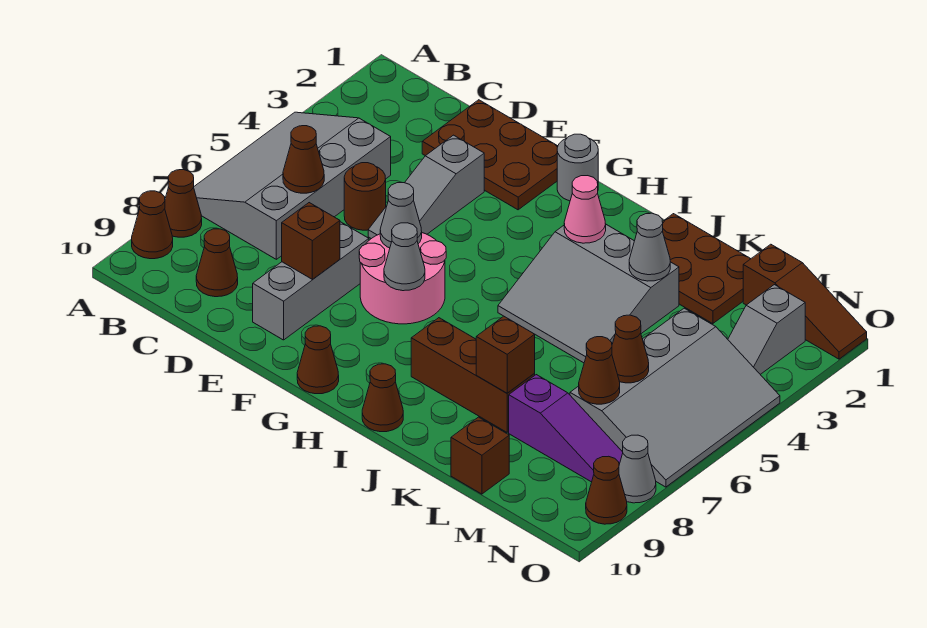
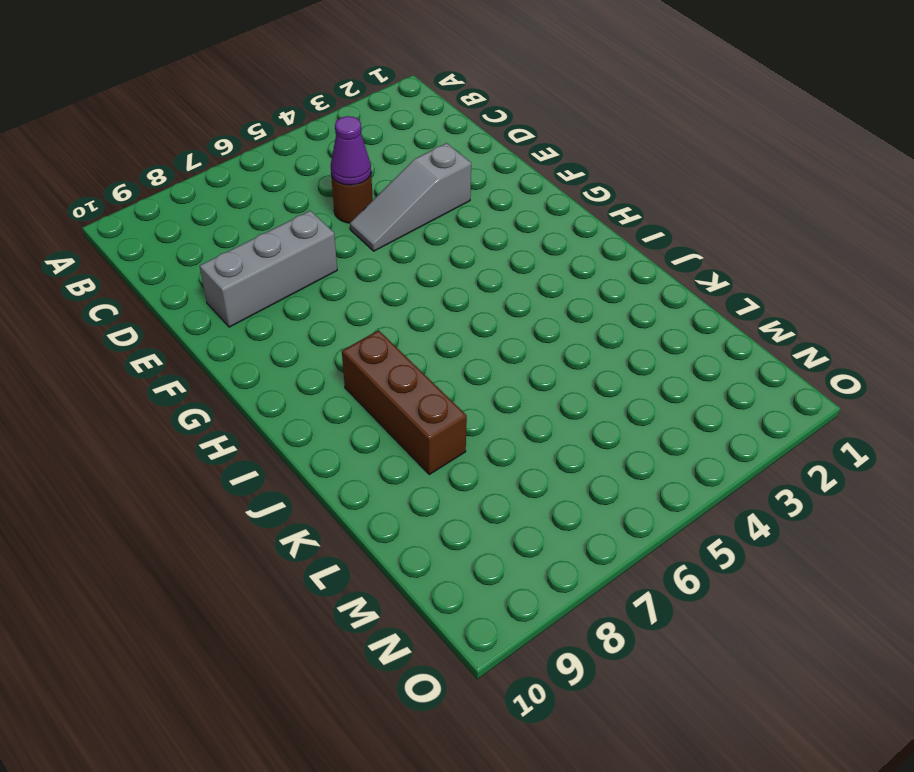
purple 1x1 cone [331,116,371,185] -> none
none -> grey 3x4 slope [194,112,391,259]
none -> brown 1x1 cone [165,170,202,237]
none -> brown 1x1 cone [132,191,173,259]
none -> brown 1x1 cone [196,229,238,297]

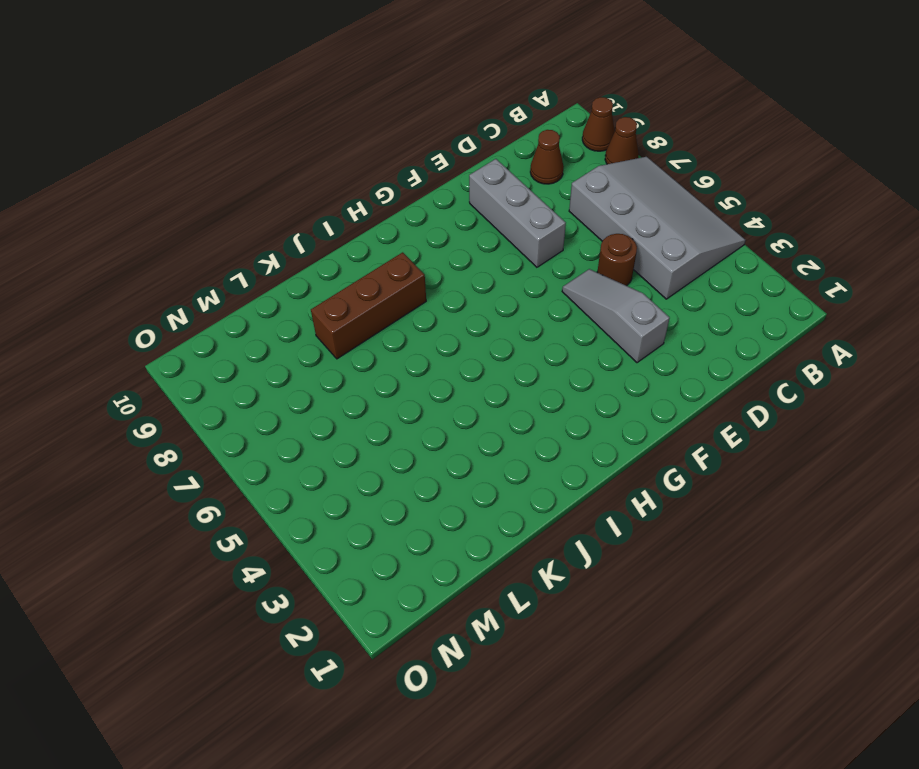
none -> brown 2x3 plate [422,100,558,210]
none -> pink 2x2 round brick [359,233,446,324]
none -> grey 1x1 round brick [557,134,598,201]
none -> brown 1x1 cone [297,326,339,394]

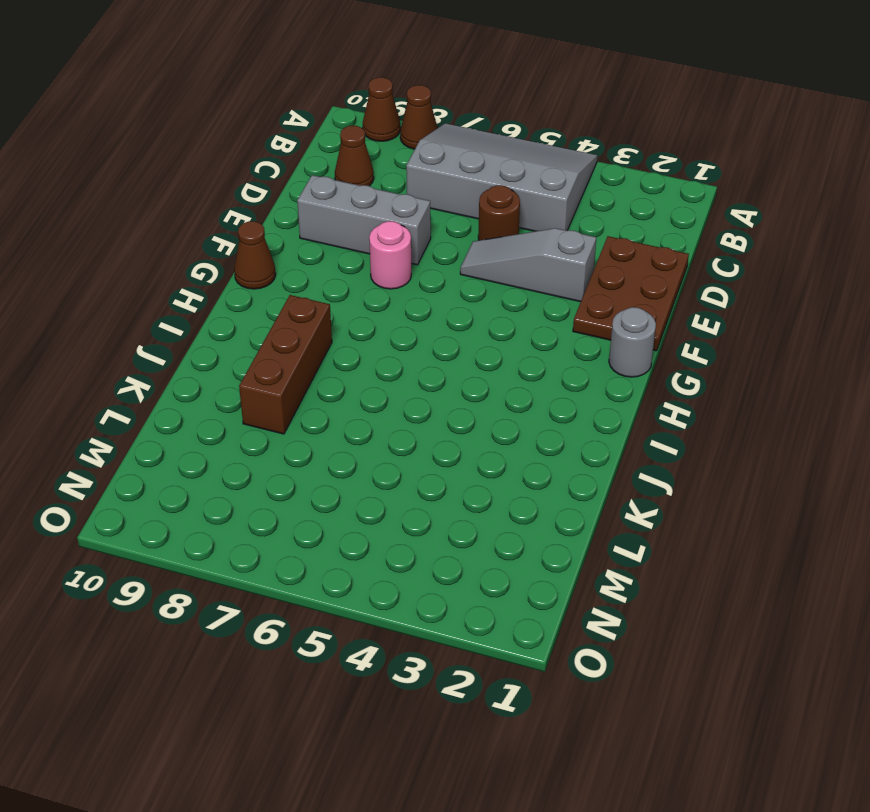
pink 1x1 round brick [369,221,411,289] -> pink 2x2 round brick [359,233,446,324]
none -> grey 3x3 slope [498,225,679,363]
none -> brown 1x1 cone [362,364,403,432]
none -> brown 2x3 plate [663,214,750,324]
none -> purple 1x3 slope [509,375,623,482]

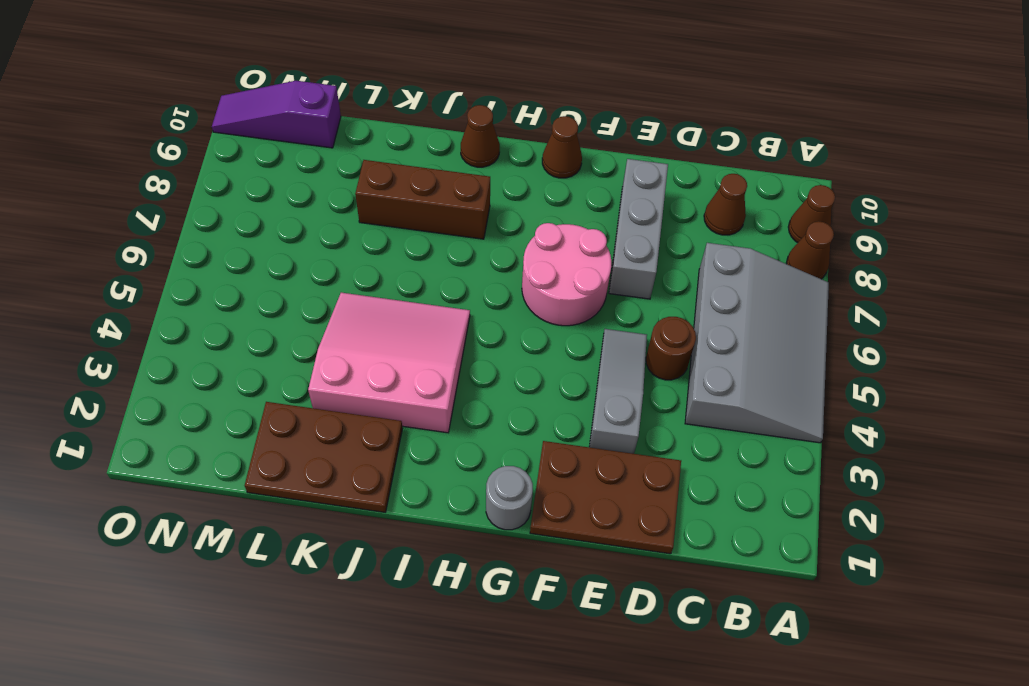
pink 3x3 slope [308,293,470,433] -> grey 3x3 slope [498,225,679,363]
purple 1x3 slope [212,81,341,148] -> purple 1x3 slope moved to [509,375,623,482]
none -> brown 1x1 brick [451,417,509,494]
none -> brown 1x3 slope [743,244,867,359]
none -> grey 3x4 slope [570,308,780,487]
none -> grey 1x2 slope [728,285,805,374]

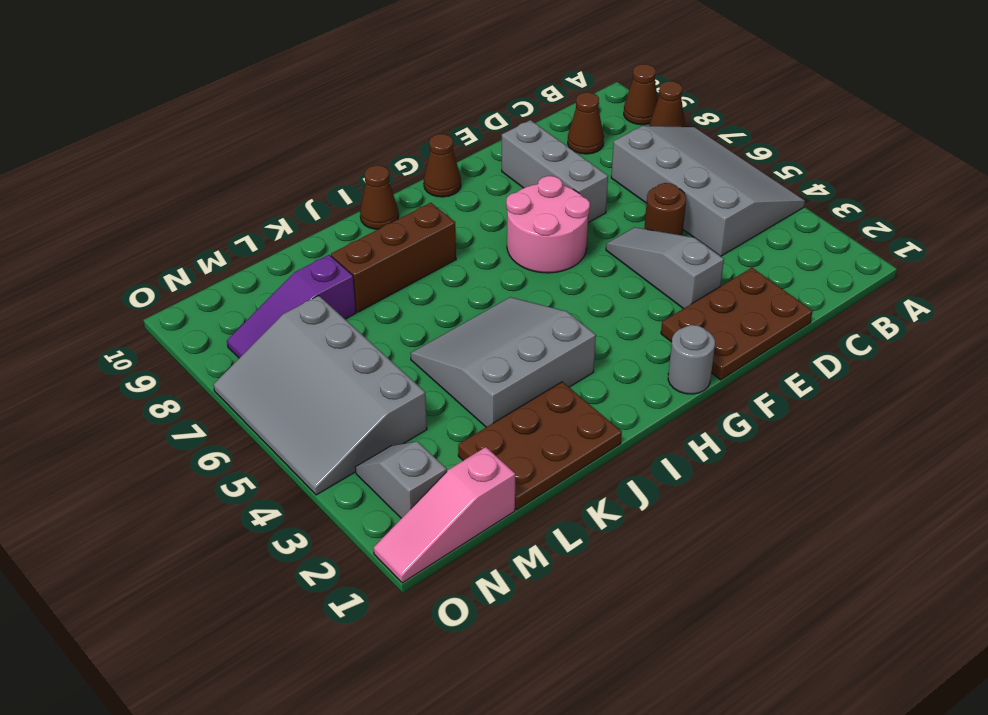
pink 1x3 slope [373,447,515,583] -> brown 1x3 slope [743,244,867,359]
none -> brown 1x1 brick [451,417,509,494]
none -> grey 1x1 cone [619,435,656,503]
none -> brown 1x1 cone [586,456,627,524]
none -> brown 1x1 cone [283,126,324,193]

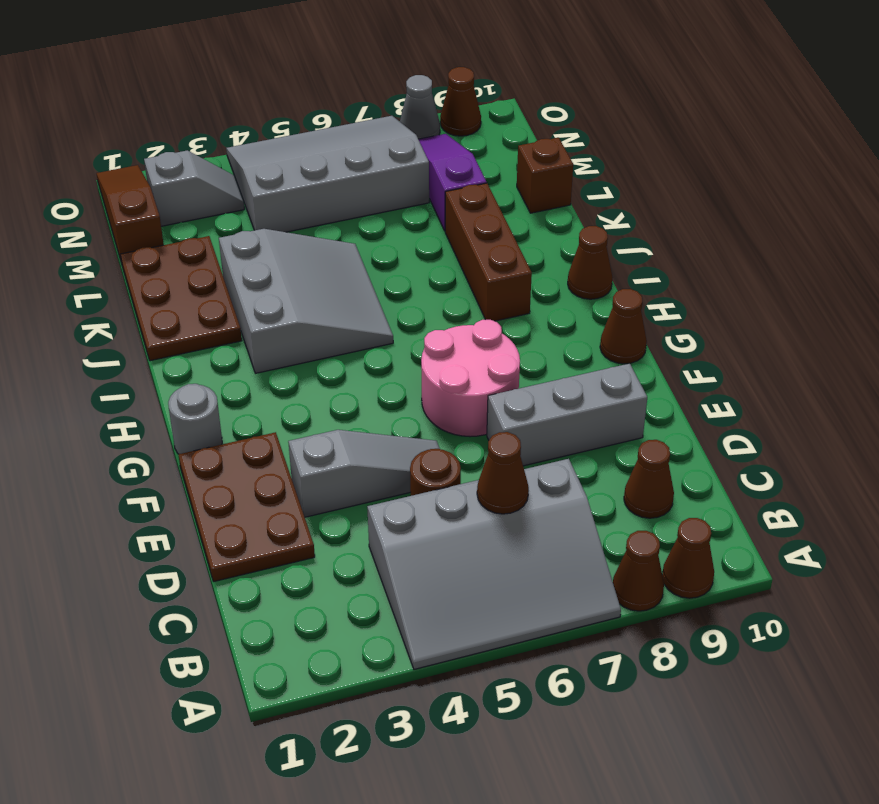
none -> brown 1x1 brick [282,203,340,279]
none -> grey 1x1 cone [380,183,422,248]
none -> grey 1x1 cone [384,223,425,291]
none -> pink 1x1 cone [564,176,606,243]

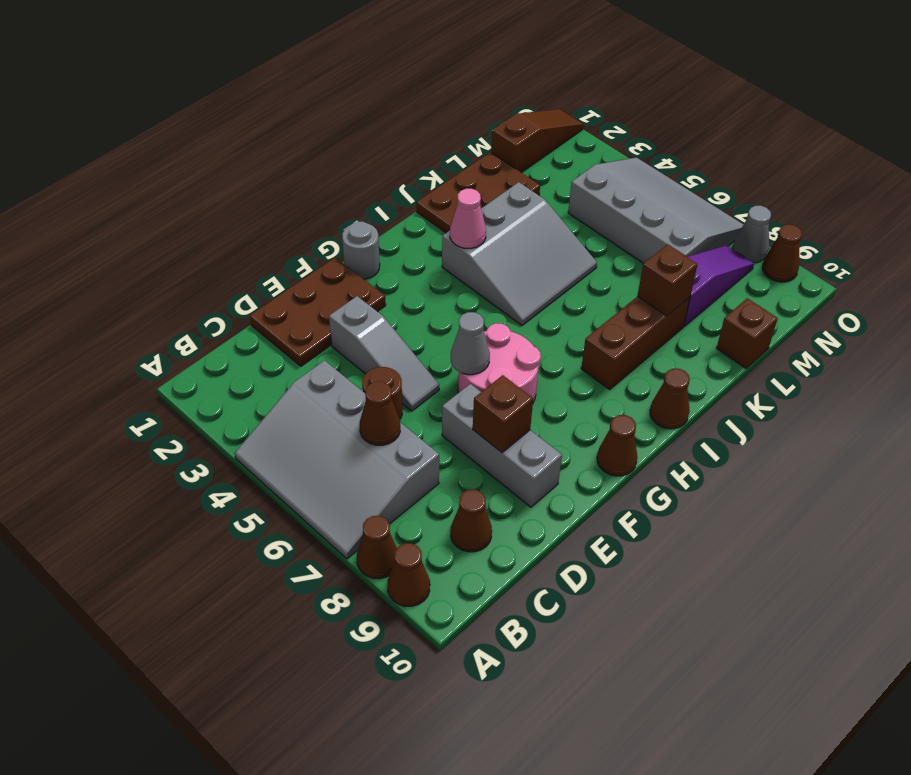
none -> grey 1x2 slope [728,285,805,374]
none -> grey 1x1 cone [384,223,425,291]
none -> grey 1x1 cone [629,213,670,281]
none -> brown 1x1 cone [612,315,649,383]

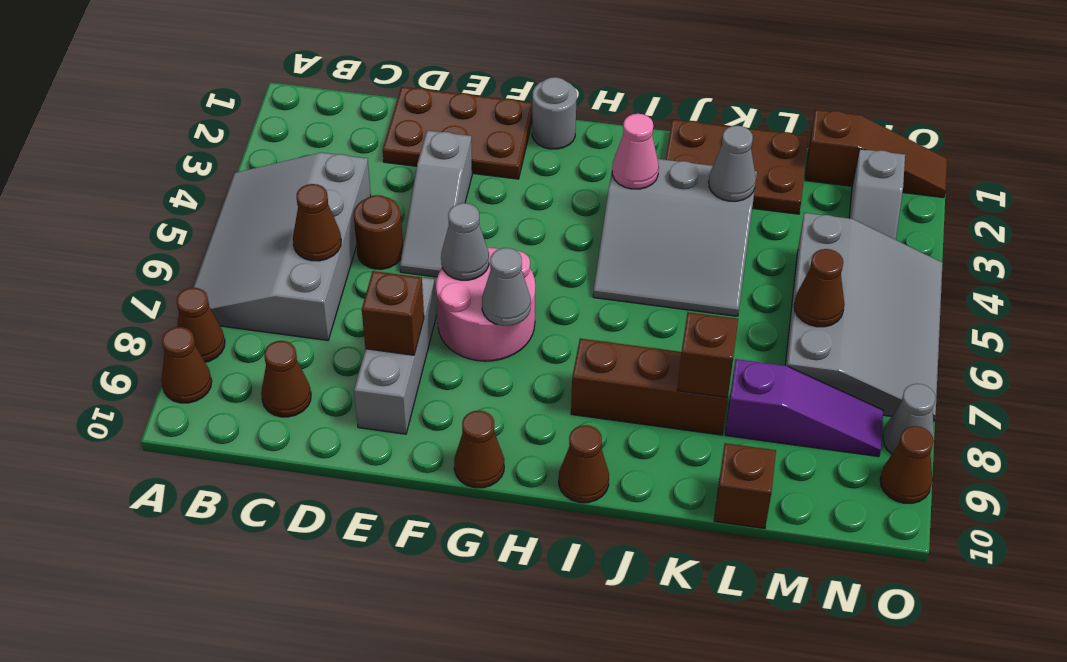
none -> brown 1x1 cone [579,337,620,404]

